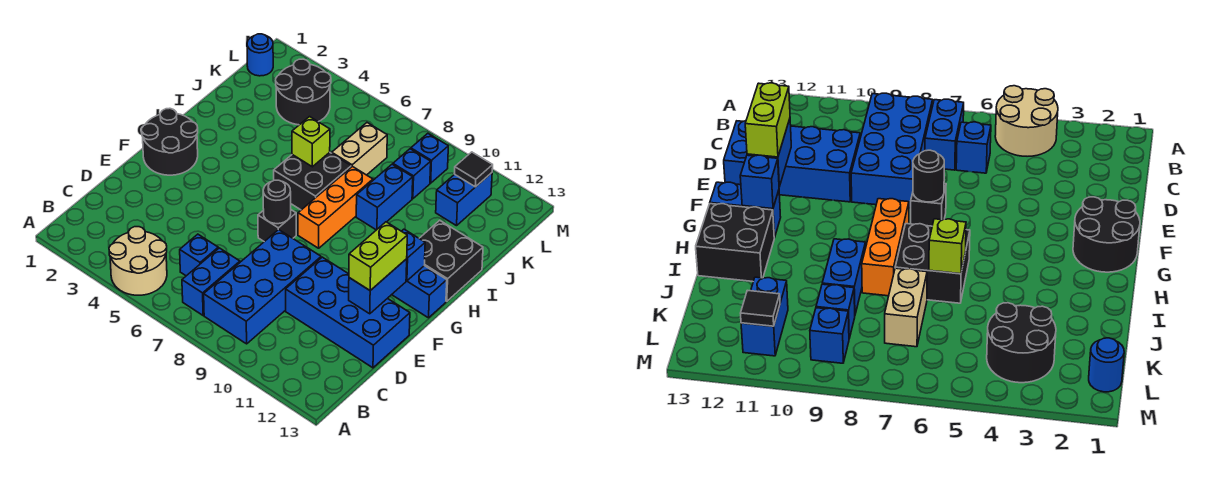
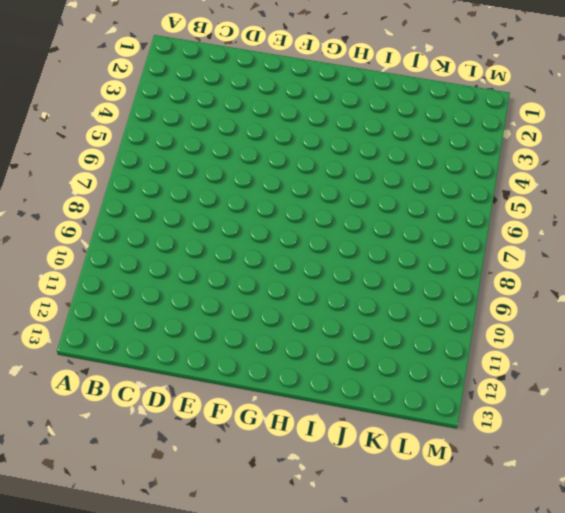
none -> tan 2x2 round brick [109,227,167,295]
none -> blue 1x2 brick [182,248,240,315]
none -> blue 2x4 brick [204,230,321,344]

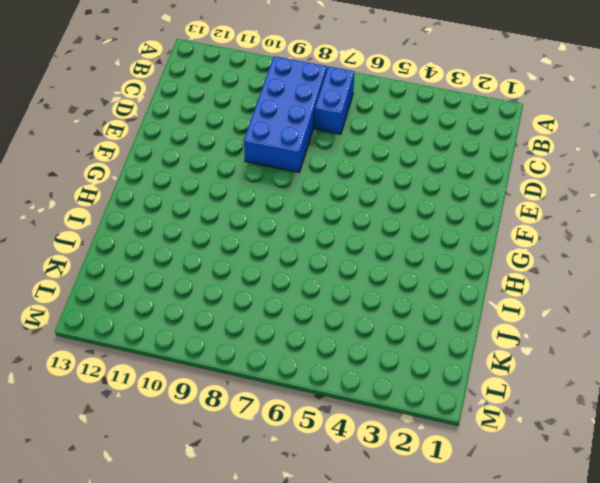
none -> tan 2x2 round brick [109,227,167,295]
none -> blue 1x1 brick [180,234,218,276]
none -> blue 2x4 brick [286,257,410,368]

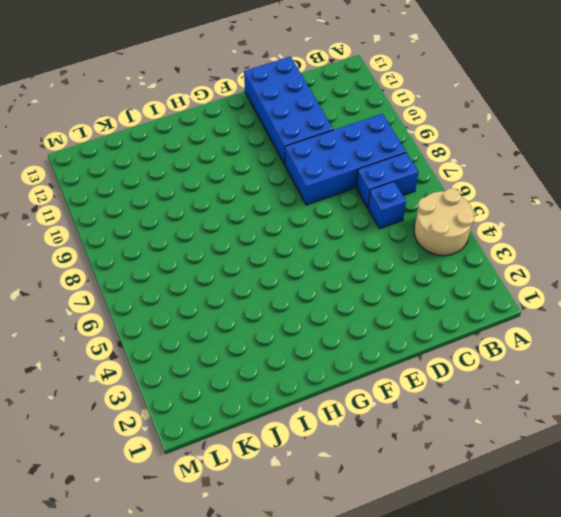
none -> black 2x2 round brick [142,108,198,175]
none -> black 1x1 brick [258,210,296,242]
none -> orange 1x3 brick [298,166,373,248]

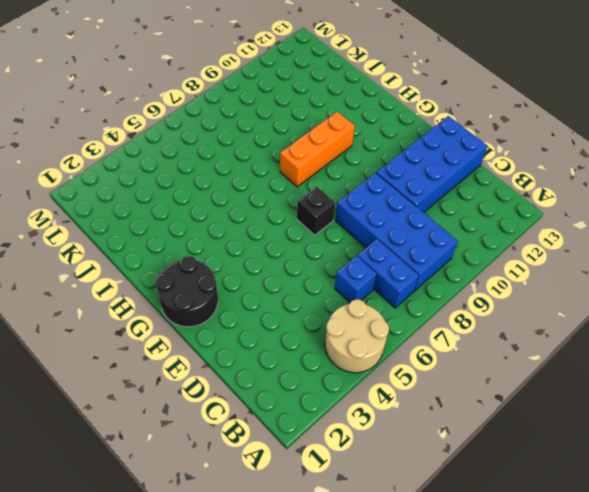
orange 1x3 brick [280,112,355,187] -> orange 1x3 brick turned to [298,166,373,248]
none -> blue 1x2 brick [392,266,447,318]
none -> black 2x2 brick [274,152,351,210]
none -> black 2x2 brick [419,220,483,301]

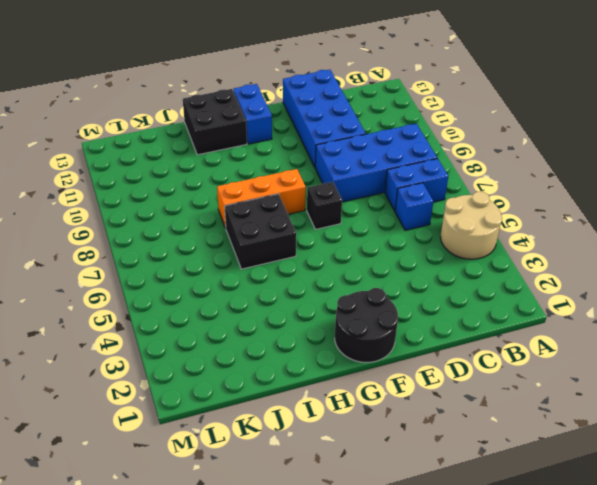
none -> blue 1x2 brick [356,164,413,230]
none -> tan 1x2 brick [332,123,387,175]
none -> black 2x2 round brick [276,59,331,125]

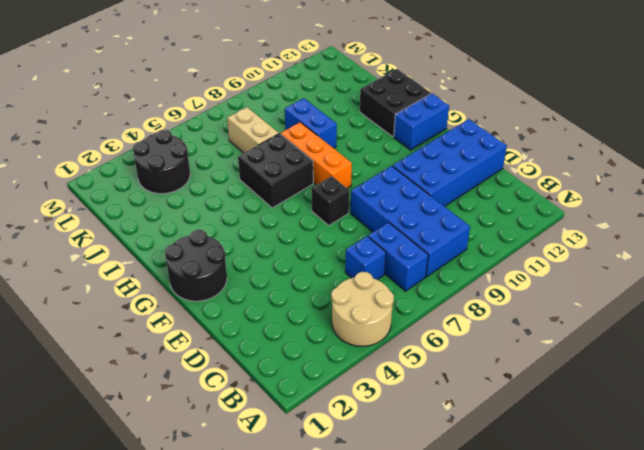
none -> blue 1x1 brick [393,149,431,199]
none -> blue 1x2 brick [436,173,492,226]
none -> blue 1x1 round brick [247,34,273,76]

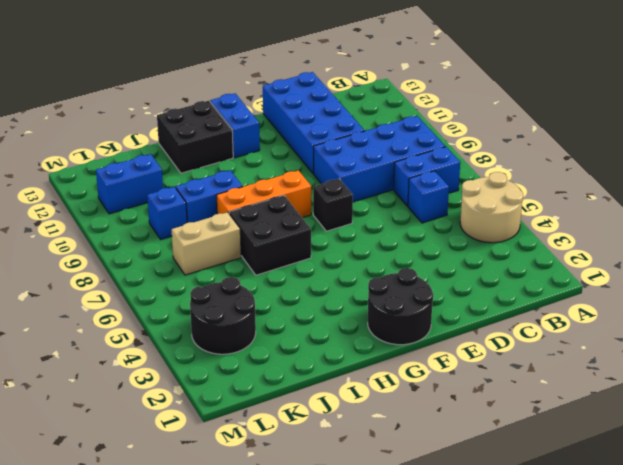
none -> blue 1x1 round brick [247,34,273,76]
none -> blue 1x1 brick [411,134,448,183]
none -> blue 1x2 brick [349,259,407,314]

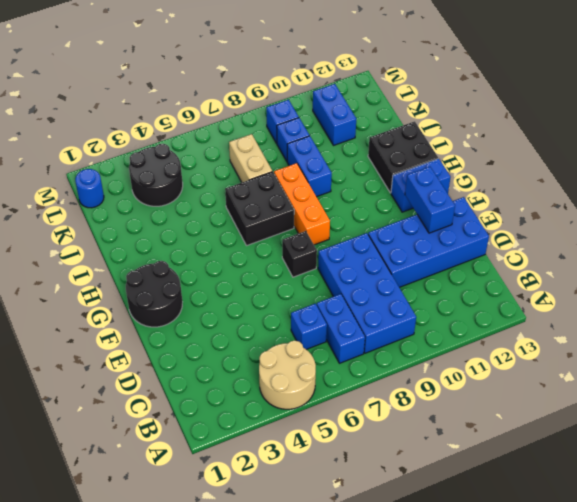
none -> black 1x1 round brick [263,180,291,224]
none -> blue 1x1 brick [402,229,425,281]
none -> lime 1x1 brick [292,117,330,167]

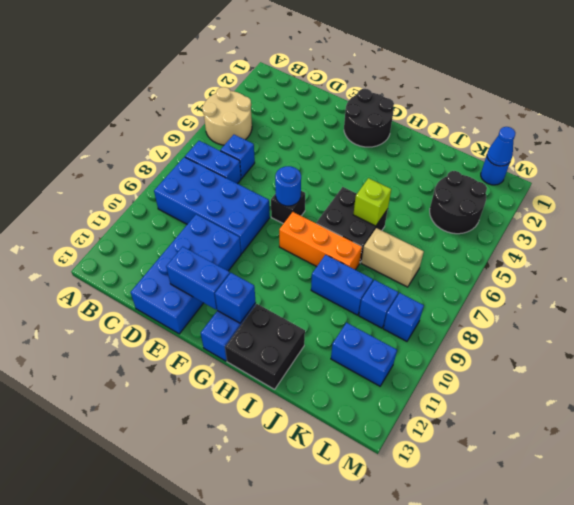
blue 1x1 round brick [275,166,301,206] -> black 1x1 round brick [263,180,291,224]
blue 1x1 cone [487,127,515,166] -> none
none -> black 1x1 tile [454,152,493,187]
none -> lime 1x2 brick [349,222,407,291]

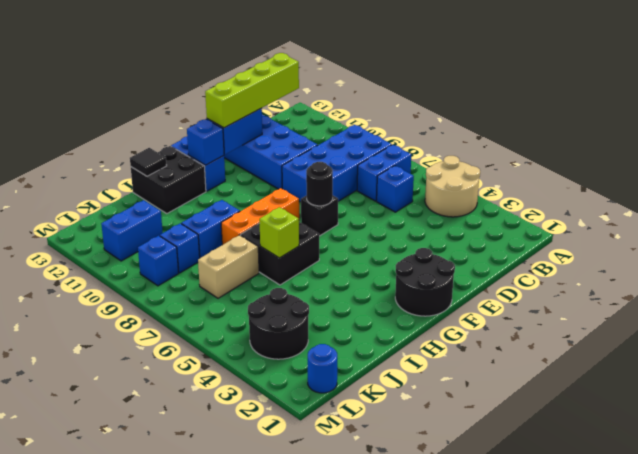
lime 1x4 brick [205,53,299,128] -> lime 1x2 brick [349,222,407,291]
black 1x1 tile [130,148,167,176] -> black 1x1 tile moved to [454,152,493,187]

